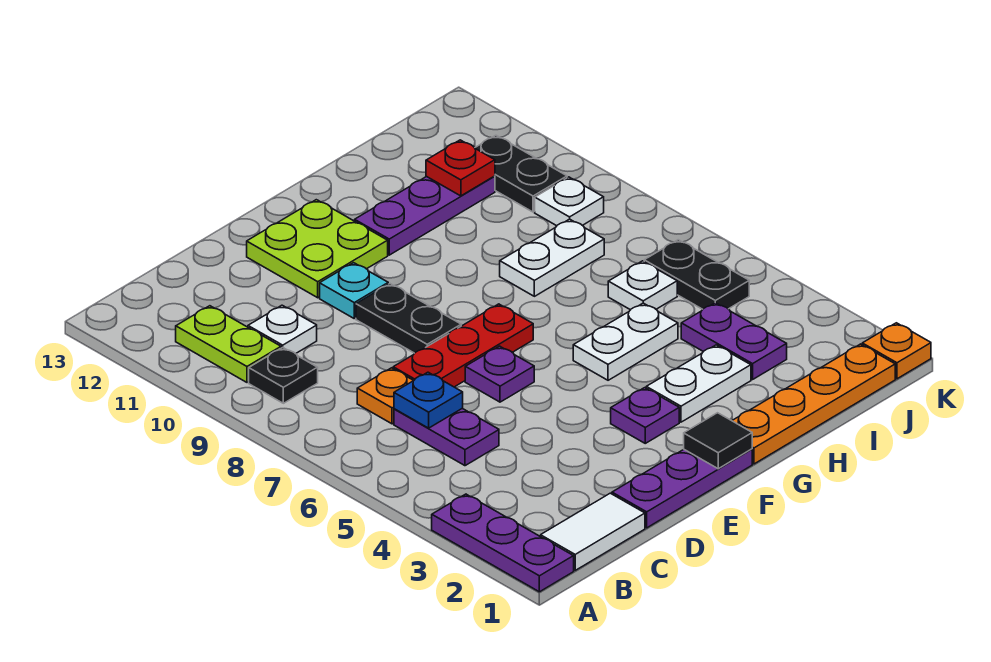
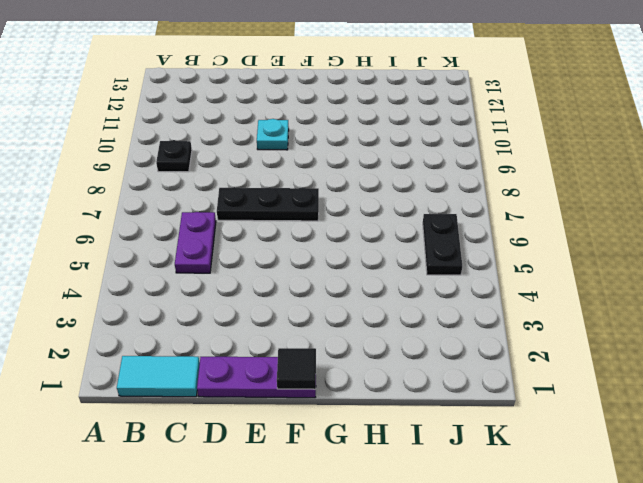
cyan 1x2 tile [117,356,200,397] -> white 1x2 tile [541,493,645,570]
black 1x3 plate [217,187,319,221] -> red 1x3 plate [393,304,533,387]
none -> purple 1x3 plate [432,494,574,592]
none -> lime 1x2 plate [176,306,281,382]
none -> orange 1x1 plate [357,368,413,424]

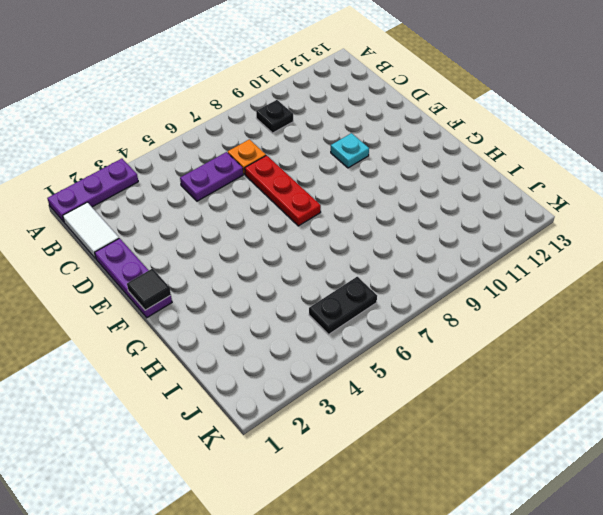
none -> lime 1x2 plate [176,306,281,382]
none -> white 1x1 plate [248,305,317,354]
none -> purple 1x1 plate [465,346,534,402]

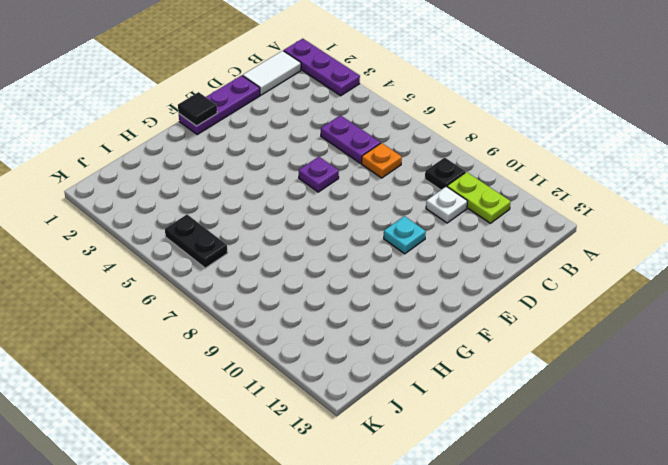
none -> red 1x3 plate [393,304,533,387]
none -> black 1x2 plate [356,284,461,353]
none -> lime 2x2 plate [247,200,388,298]

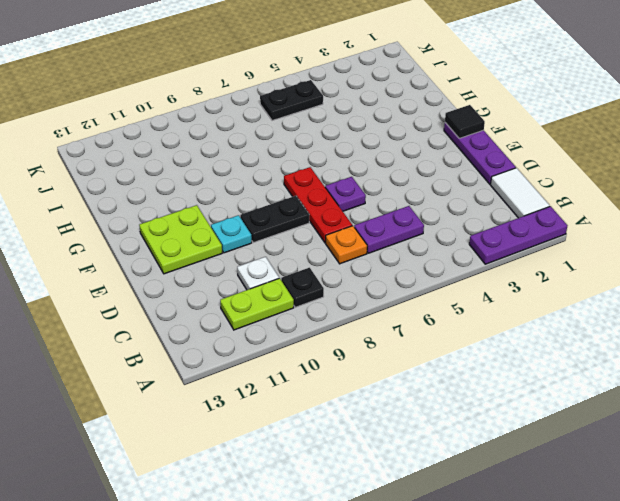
none -> purple 1x1 plate [611,388,679,443]
none -> orange 1x4 plate [732,344,895,464]
none -> white 1x2 plate [646,345,751,422]

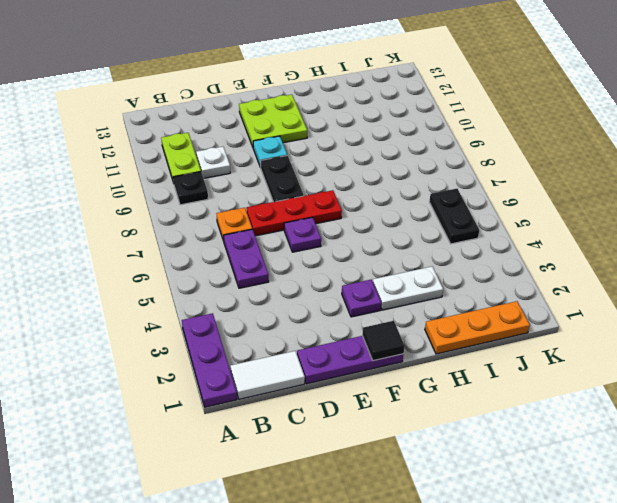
orange 1x3 plate [425,301,530,354] -> orange 1x4 plate [732,344,895,464]
none -> white 1x2 plate [573,303,678,380]
none -> purple 1x3 plate [355,176,495,255]
none -> white 1x2 plate [500,219,604,296]

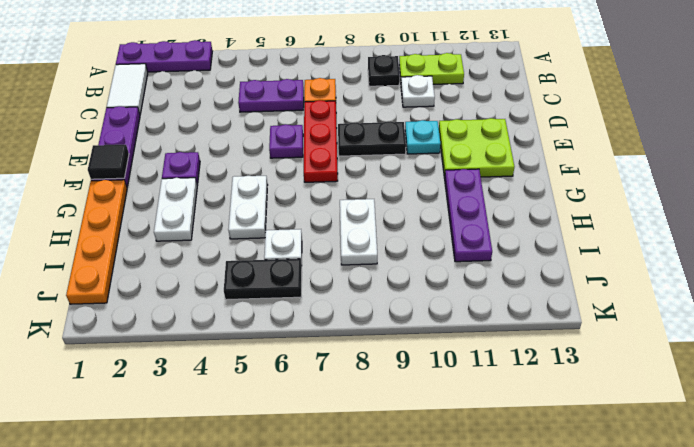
none -> purple 1x2 plate [681,303,787,380]
none -> white 1x1 plate [535,177,604,226]
none -> black 1x2 plate [475,135,567,212]

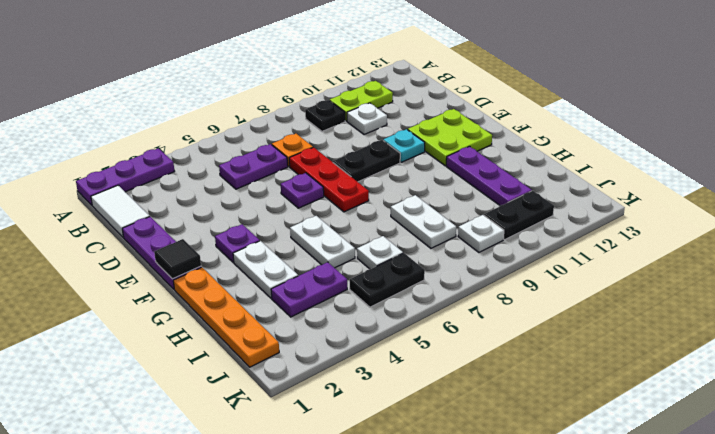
none -> orange 1x1 plate [862,323,931,379]
none -> blue 1x1 plate [394,372,463,428]
none -> red 1x1 plate [426,140,495,196]

